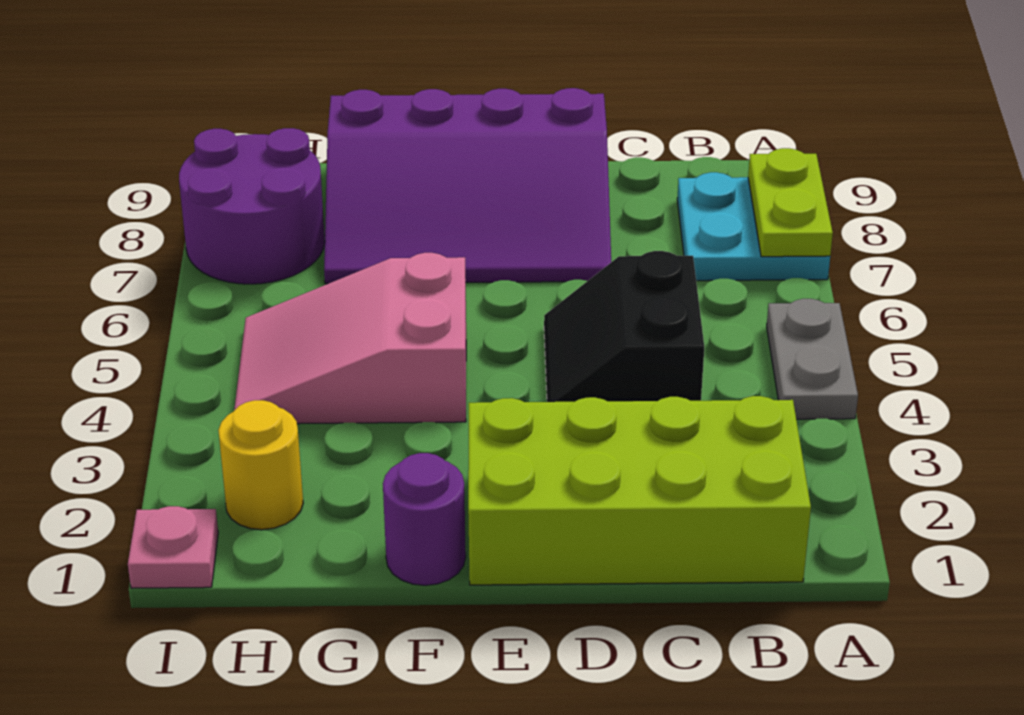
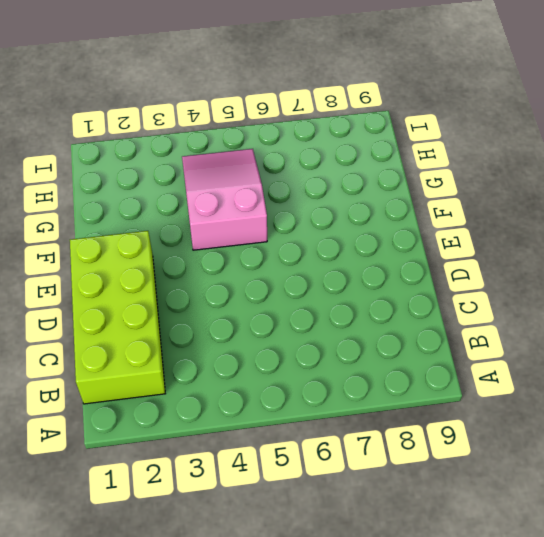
none -> grey 1x2 plate [767,299,858,419]
none -> cyan 2x2 plate [677,172,830,281]

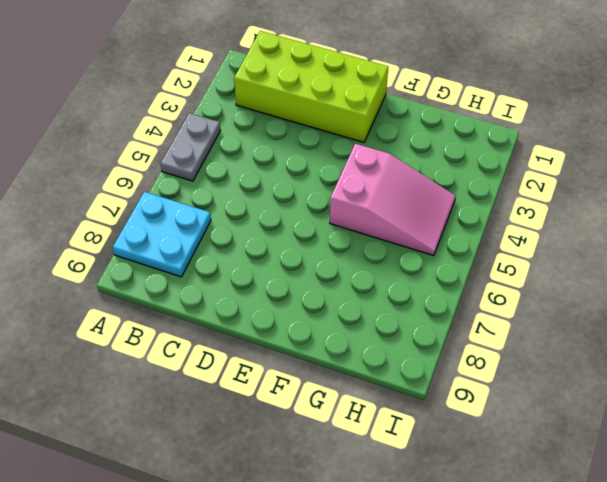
none -> black 2x2 slope [544,251,704,402]
none -> purple 3x4 slope [324,88,611,284]

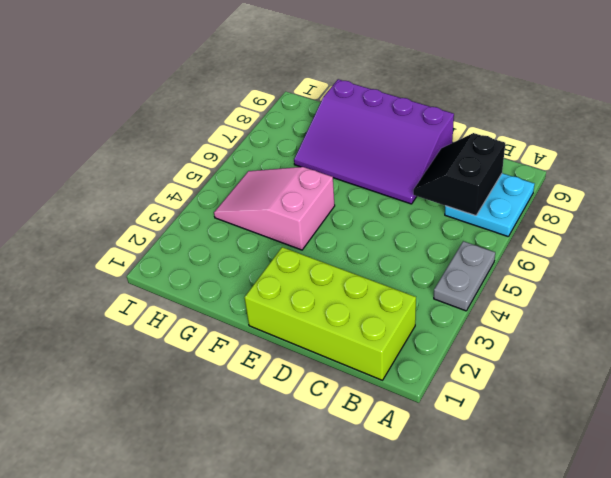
black 2x2 slope [413,133,505,216] -> black 2x2 slope moved to [544,251,704,402]
none -> purple 1x1 round brick [383,453,466,585]
none -> yellow 1x1 round brick [218,400,303,530]

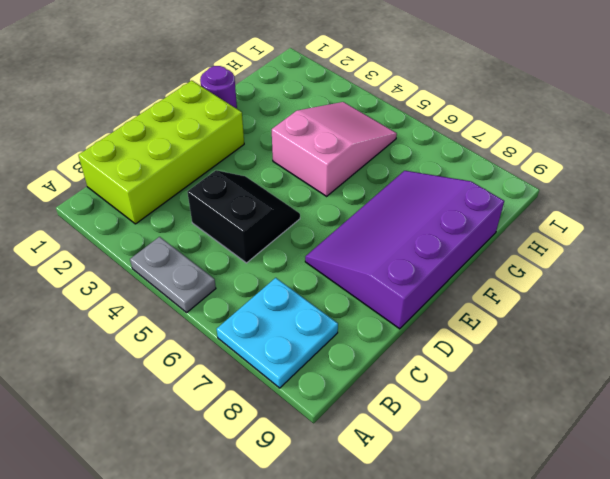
none -> yellow 1x1 round brick [218,400,303,530]
none -> purple 2x2 round brick [179,128,325,284]

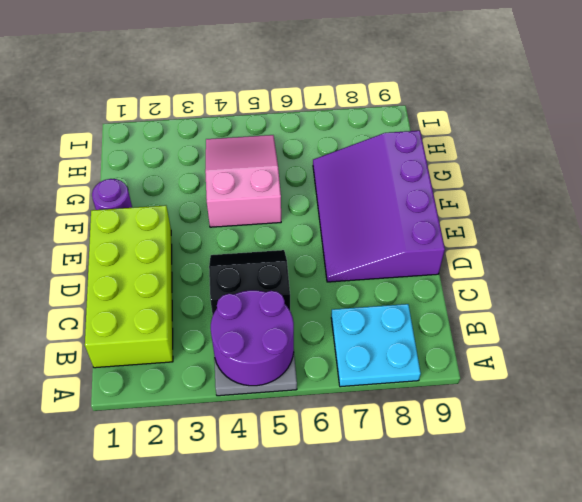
purple 2x2 round brick [211,290,294,386] -> purple 2x2 round brick moved to [179,128,325,284]
none -> yellow 1x1 round brick [218,400,303,530]
none -> pink 1x1 plate [128,506,218,588]

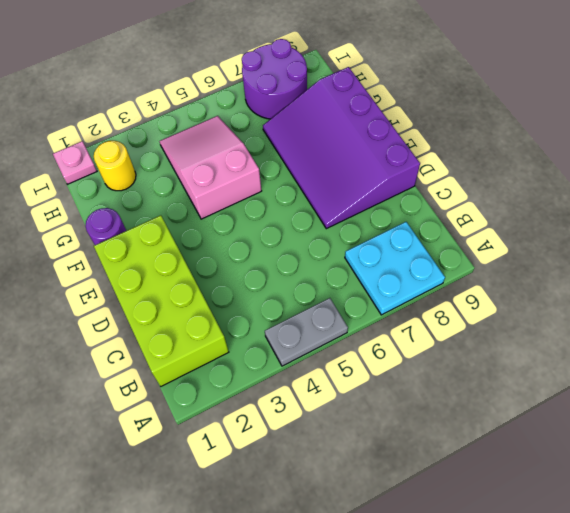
none -> black 2x2 slope [544,251,704,402]
none -> lime 1x2 plate [748,148,833,257]

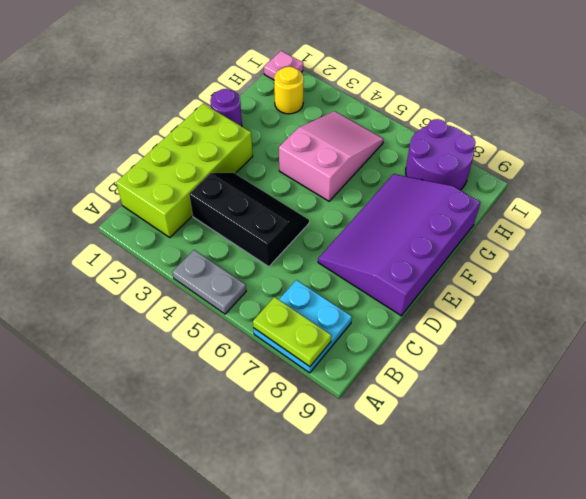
black 2x3 slope [189,173,309,267] -> black 2x2 slope [544,251,704,402]

